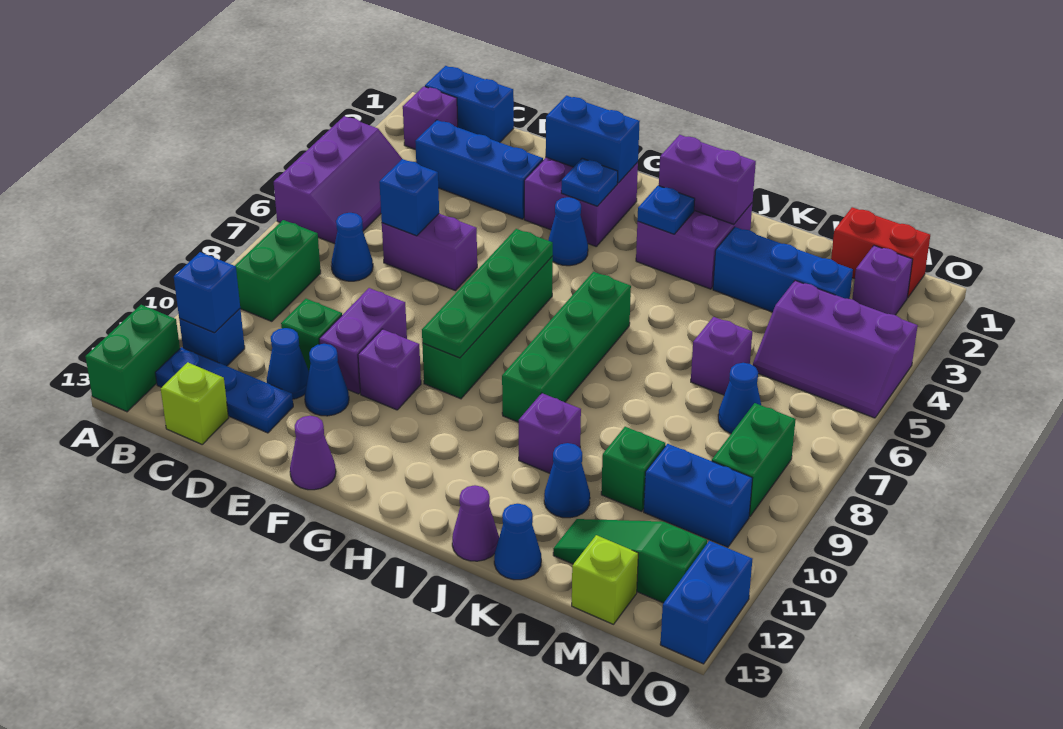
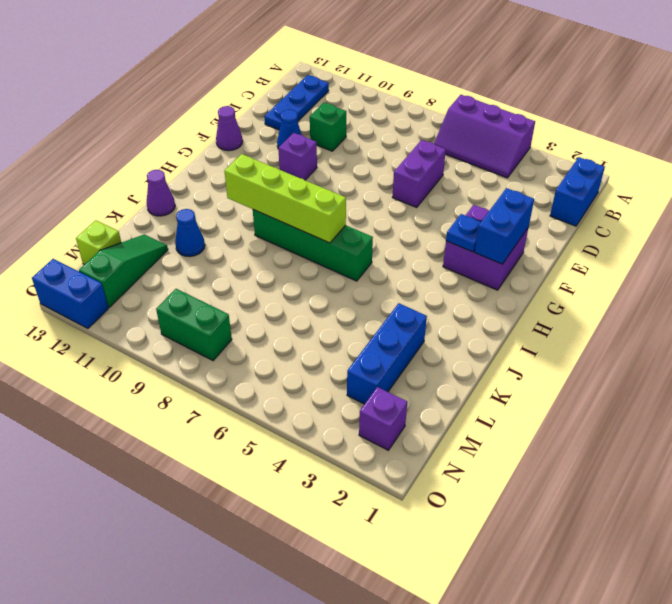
lime 1x4 brick [224,154,346,243] -> none
none -> green 1x2 brick [85,305,180,412]
none -> purple 1x1 brick [403,86,458,150]
none -> green 1x2 brick [235,220,321,321]
none -> blue 1x1 brick [179,309,245,366]

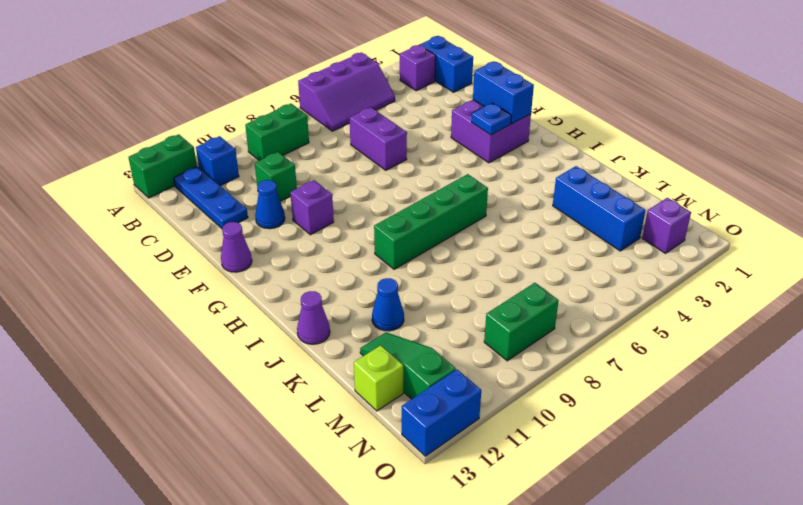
none -> blue 1x3 brick [415,120,543,219]
none -> blue 1x1 cone [331,213,373,281]
none -> lime 1x1 brick [161,362,229,444]
none -> blue 1x1 cone [267,328,309,399]

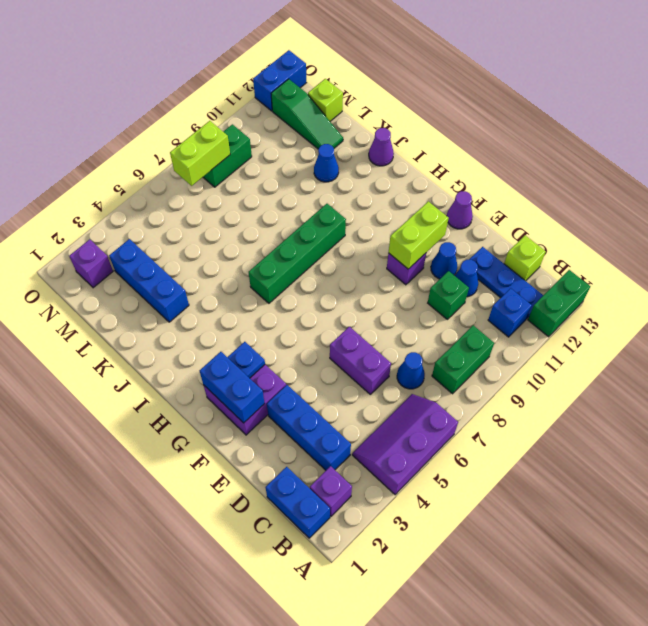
lime 1x2 brick [389,201,449,269] -> none
lime 1x2 brick [170,121,230,186] -> none
none -> purple 1x2 brick [319,288,407,394]
none -> blue 1x1 cone [548,197,588,266]
none -> green 1x4 brick [422,256,553,399]
none -> purple 2x2 brick [636,203,752,289]

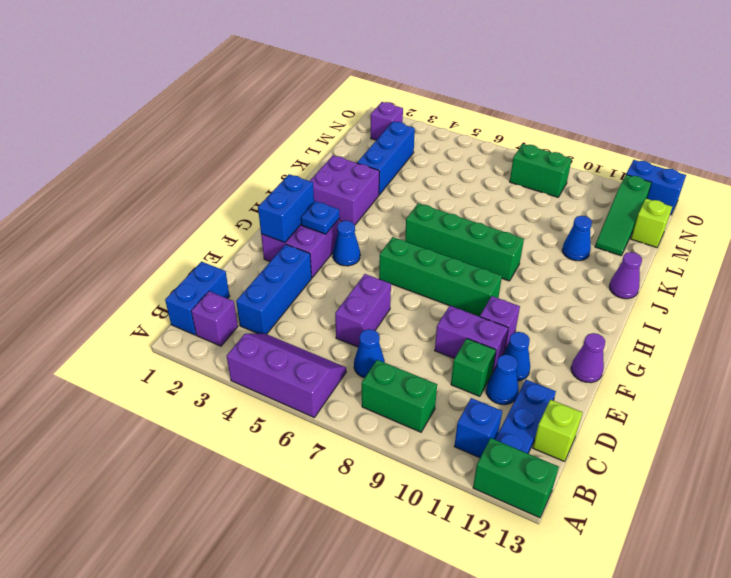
none -> purple 1x1 brick [519,393,581,473]
none -> blue 1x1 cone [494,504,541,580]
none -> purple 1x1 brick [691,317,752,395]
none -> green 1x1 brick [601,427,665,511]

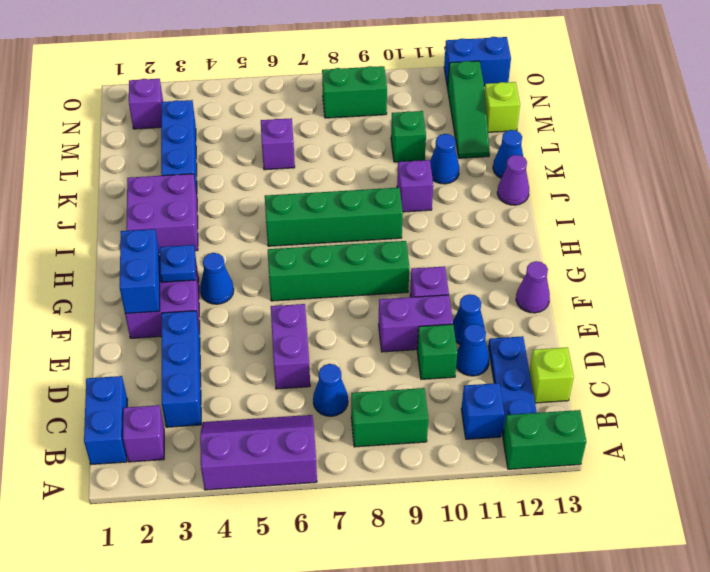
none -> red 1x2 brick [831,207,930,298]
none -> purple 2x3 slope [753,281,918,418]
none -> blue 1x1 cone [718,363,761,434]
none -> blue 1x2 brick [644,444,752,547]

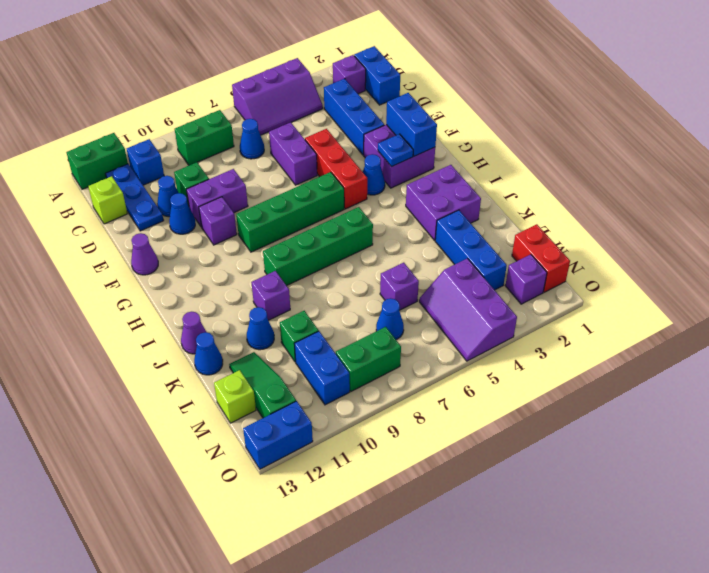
red 1x3 brick [305,129,367,209] -> none
none -> blue 1x1 brick [174,252,240,333]
none -> blue 1x1 brick [379,159,439,236]
none -> green 1x4 plate [422,229,553,358]
none -> purple 1x2 brick [659,135,756,224]

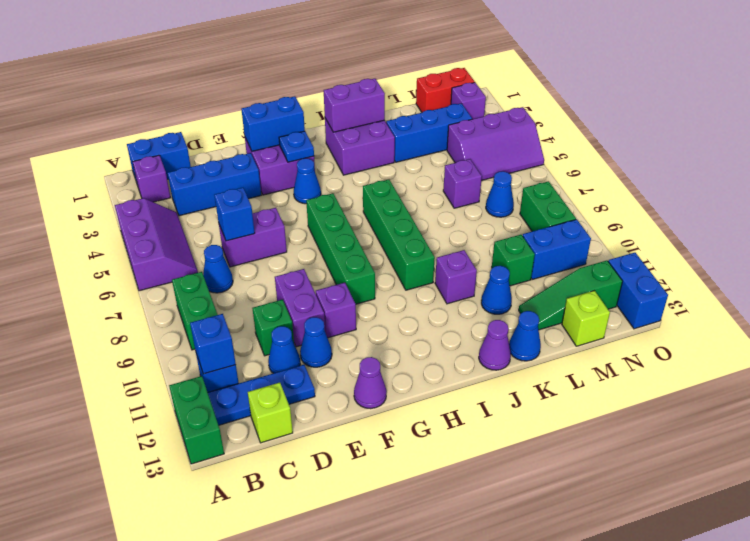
none -> green 1x4 plate [422,229,553,358]
none -> blue 1x1 plate [637,185,695,234]

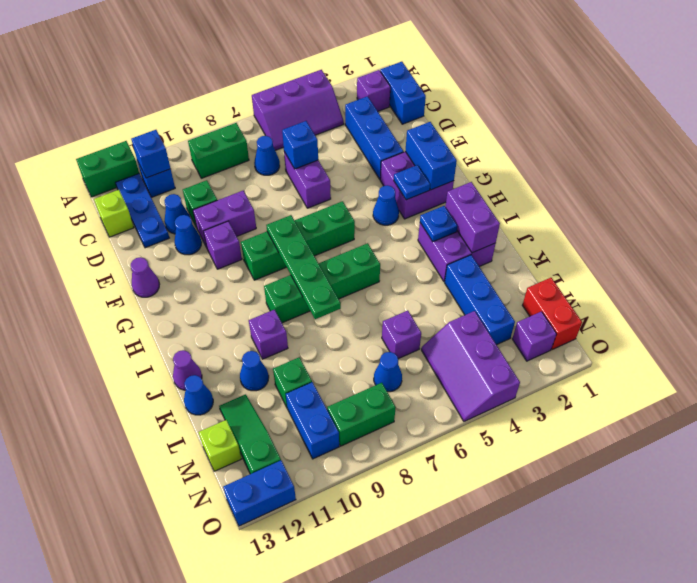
green 1x4 plate [266,215,341,319] -> green 1x4 plate turned to [422,229,553,358]

